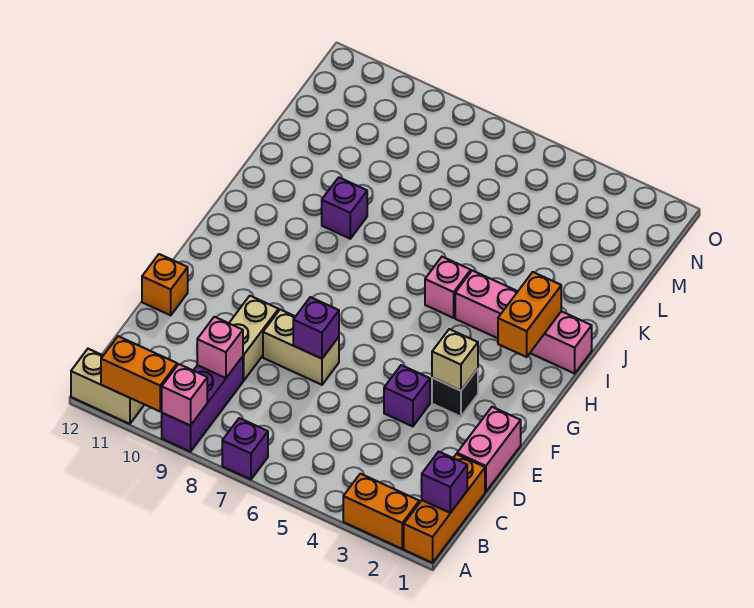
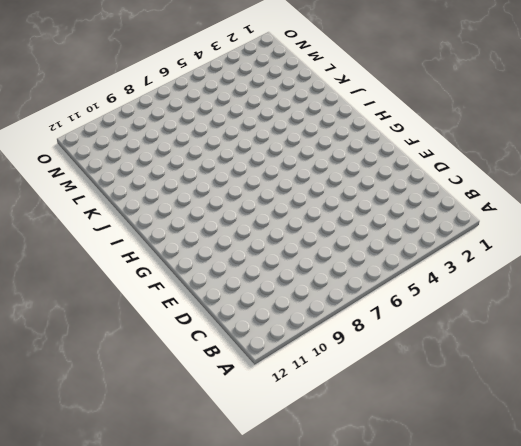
none -> orange 1x3 brick [404,454,485,563]
none -> orange 1x2 brick [343,474,419,549]
none -> purple 1x1 brick [222,418,268,479]

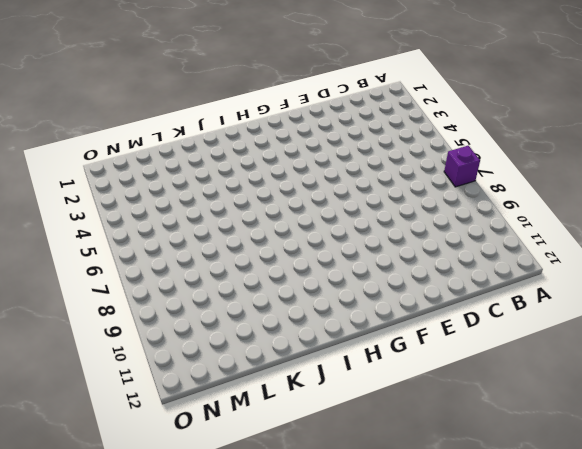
none -> orange 1x3 brick [404,454,485,563]
none -> orange 1x2 brick [343,474,419,549]
none -> purple 1x3 brick [162,357,243,452]

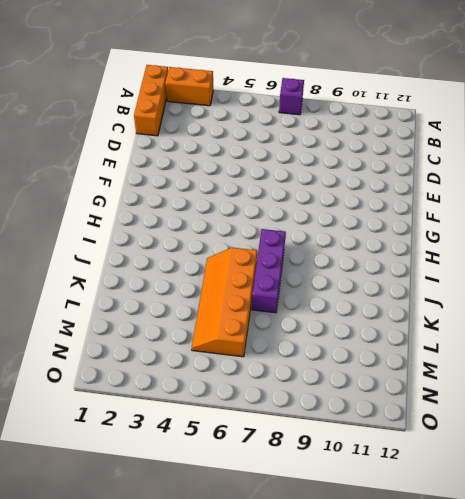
purple 1x3 brick [252,229,286,313] -> purple 1x3 brick moved to [162,357,243,452]
orange 2x4 slope [192,248,257,357] -> none
none -> tan 1x2 brick [71,349,144,424]
none -> pink 1x2 brick [457,407,521,492]
none -> tan 1x2 brick [229,296,279,381]

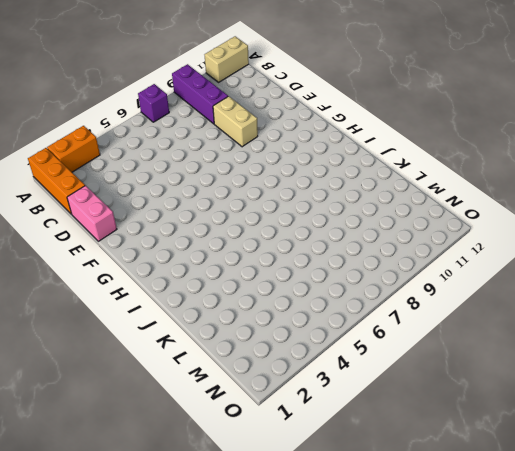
none -> purple 1x1 brick [384,365,430,427]
none -> tan 1x2 brick [263,310,339,385]
none -> orange 1x1 brick [142,254,188,315]

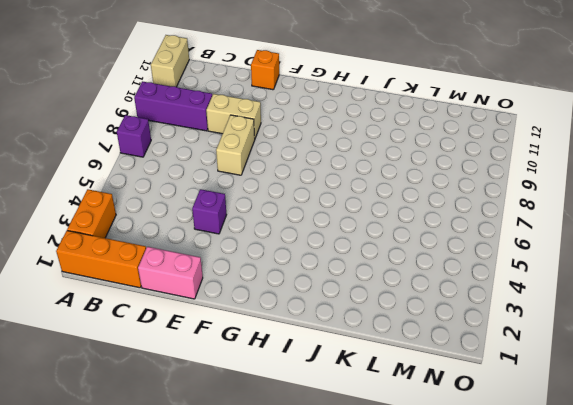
none -> black 1x1 brick [432,369,478,417]
none -> pink 1x4 brick [455,270,592,373]
none -> pink 1x1 brick [425,257,471,318]

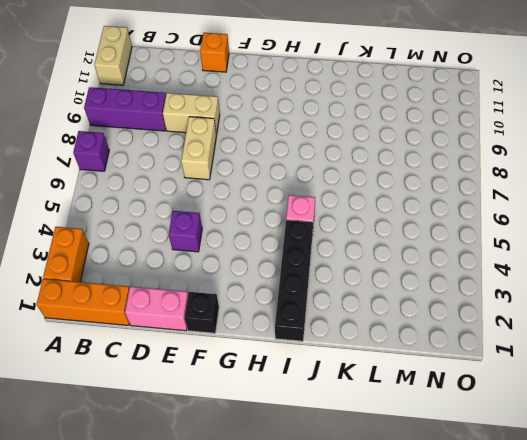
black 1x1 brick [185,292,219,333] -> black 1x1 brick moved to [432,369,478,417]
black 1x4 brick [275,220,313,341] -> pink 1x4 brick [455,270,592,373]
none -> purple 1x1 brick [322,177,367,239]
none -> pink 1x1 brick [162,364,207,426]
none -> orange 1x2 brick [101,336,177,411]

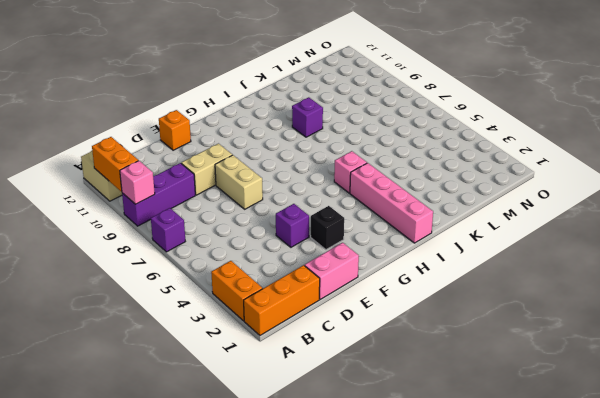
none -> purple 1x1 brick [422,452,467,513]
none -> pink 1x1 brick [197,317,243,378]
none -> purple 1x1 brick [293,297,339,359]

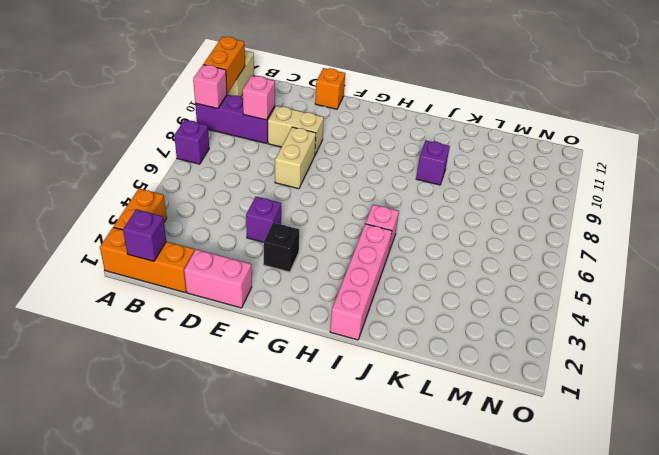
none -> purple 1x1 brick [293,297,339,359]
none -> tan 1x1 brick [432,329,478,391]
none -> orange 1x2 brick [498,272,561,357]

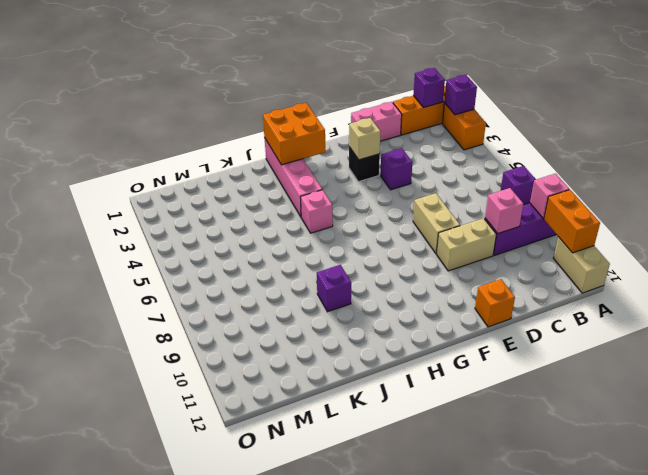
purple 1x1 brick [444,75,477,115] -> purple 1x1 brick moved to [293,297,339,359]
orange 2x2 brick [263,103,325,165] -> orange 1x2 brick [498,272,561,357]

